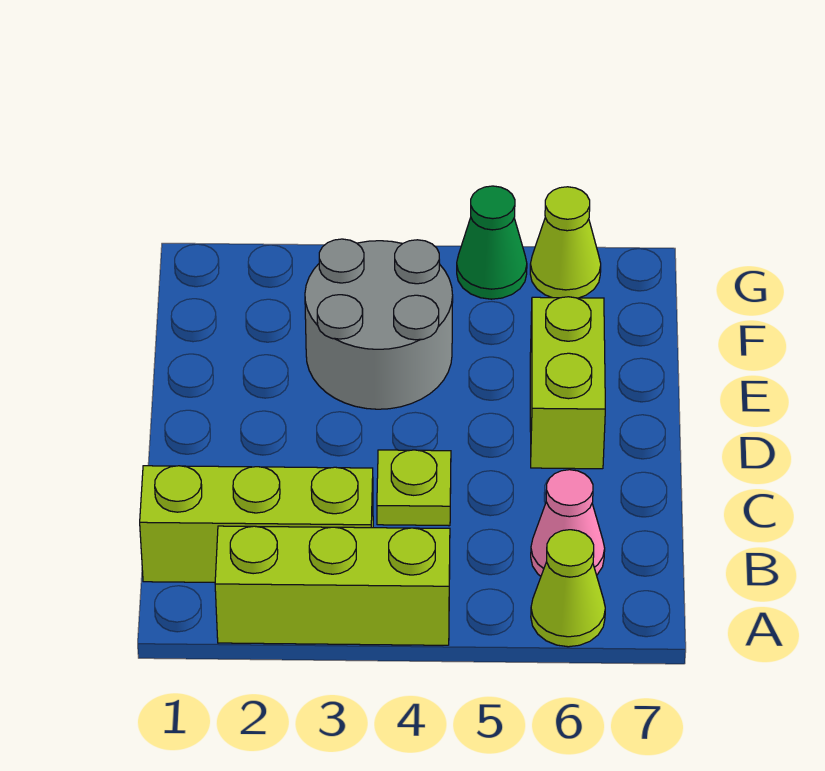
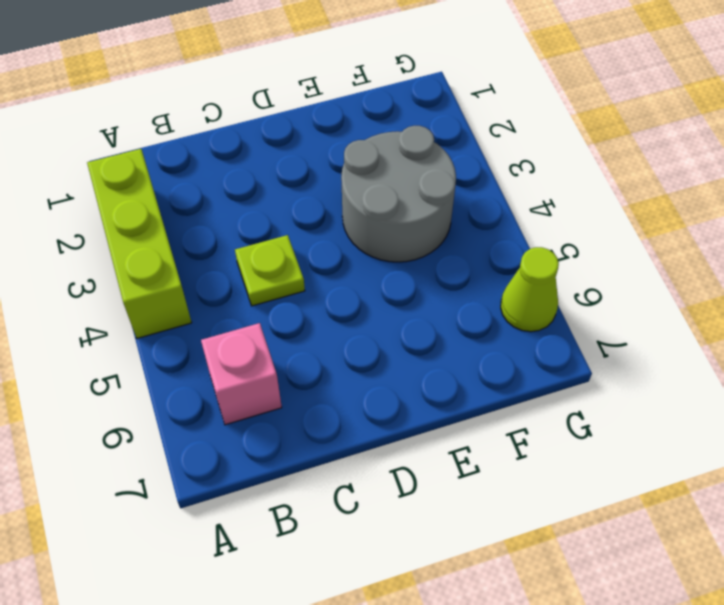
pink 1x1 brick [201,323,282,425] -> pink 1x1 cone [531,470,605,576]
none -> lime 1x1 cone [531,530,605,647]
none -> lime 1x3 brick [140,466,373,582]

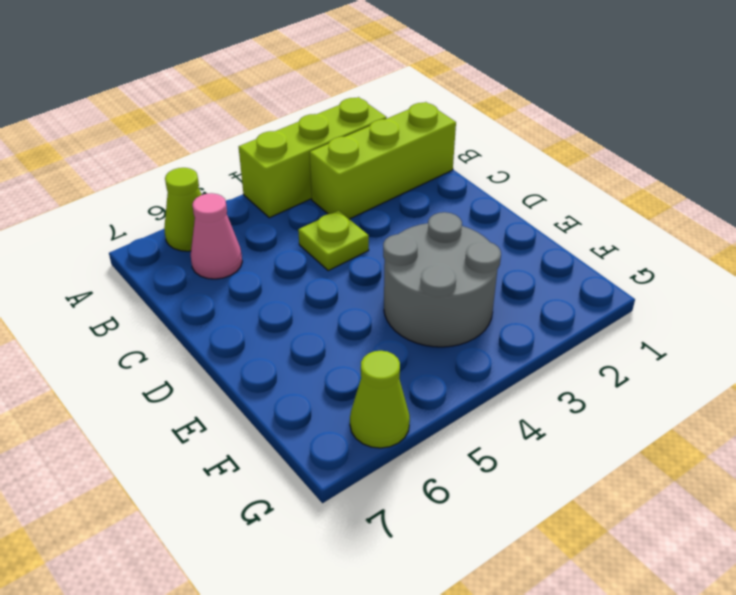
none -> lime 1x2 brick [530,297,605,469]
none -> green 1x1 cone [457,186,527,299]

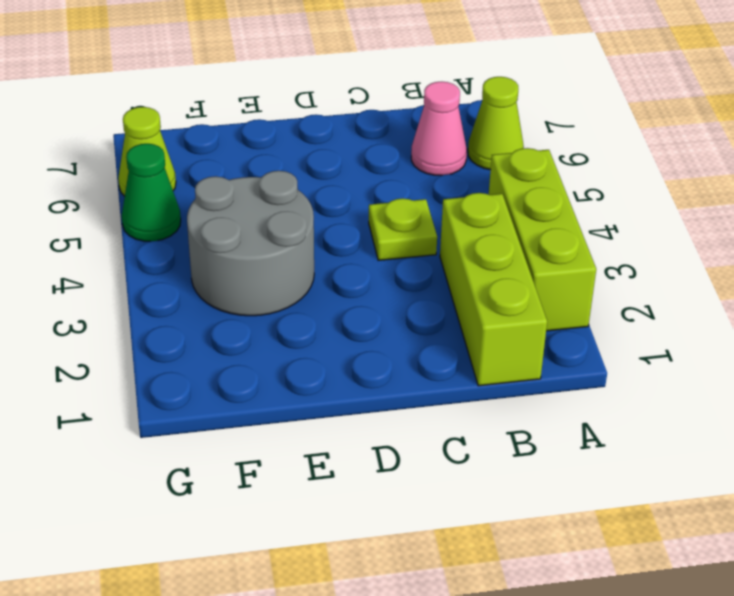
none -> lime 1x2 brick [530,297,605,469]

